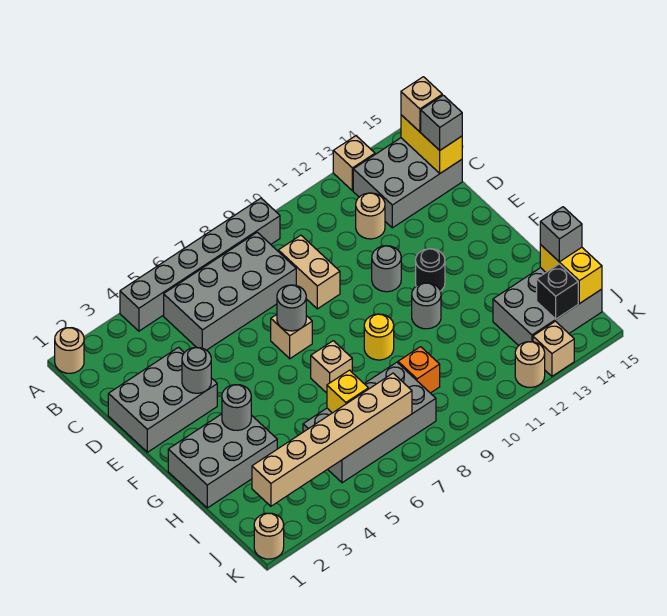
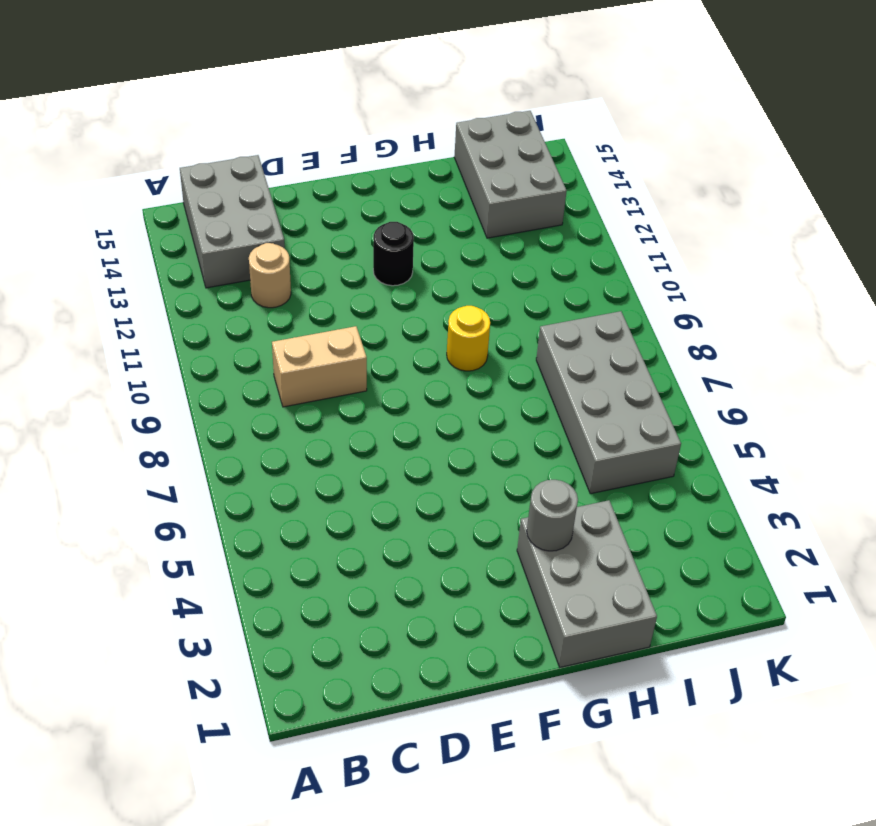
none -> tan 1x1 round brick [55,328,84,373]
none -> grey 1x6 brick [120,198,280,331]
none -> tan 1x1 brick [333,136,375,191]
none -> grey 2x4 brick [164,232,296,350]

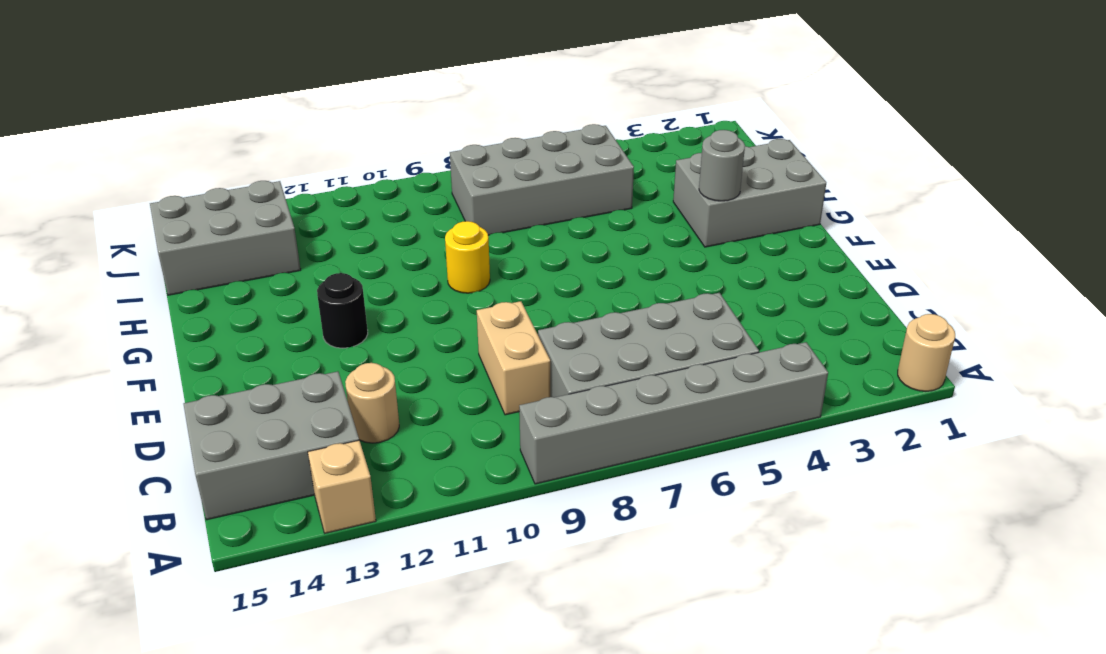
none -> grey 2x3 brick [108,348,217,452]
none -> tan 1x1 brick [271,314,312,359]
none -> grey 1x1 round brick [372,246,401,292]
none -> tan 1x1 brick [311,341,352,393]

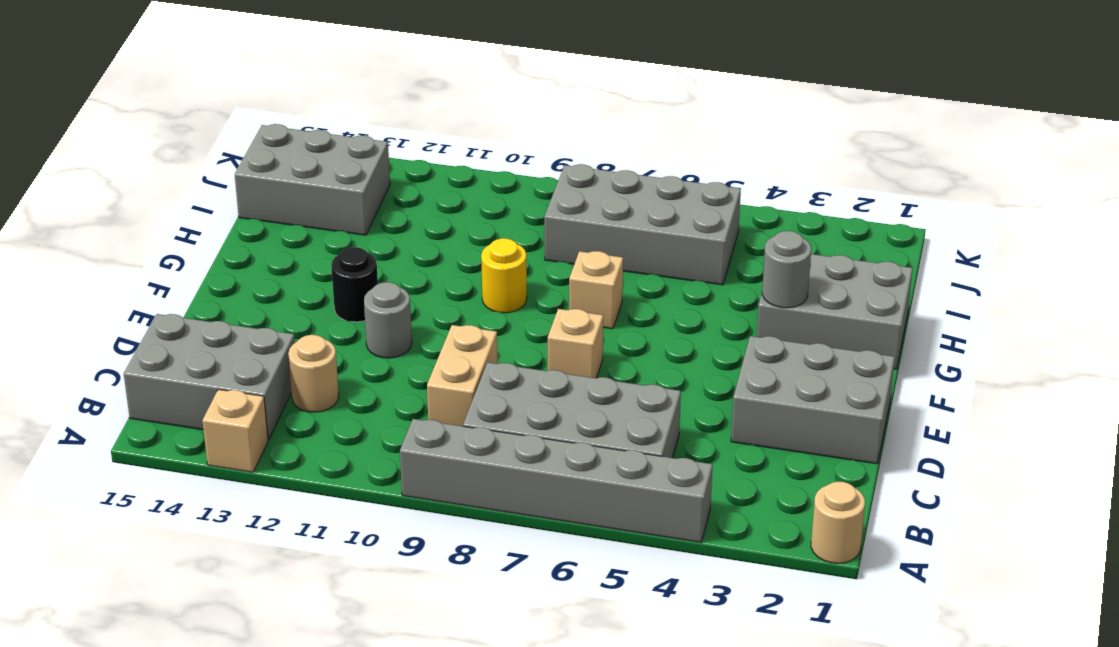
none -> grey 1x1 round brick [412,283,441,329]
none -> orange 1x1 brick [398,347,440,393]
none -> tan 1x1 round brick [254,513,284,559]
none -> tan 1x1 round brick [515,342,545,387]

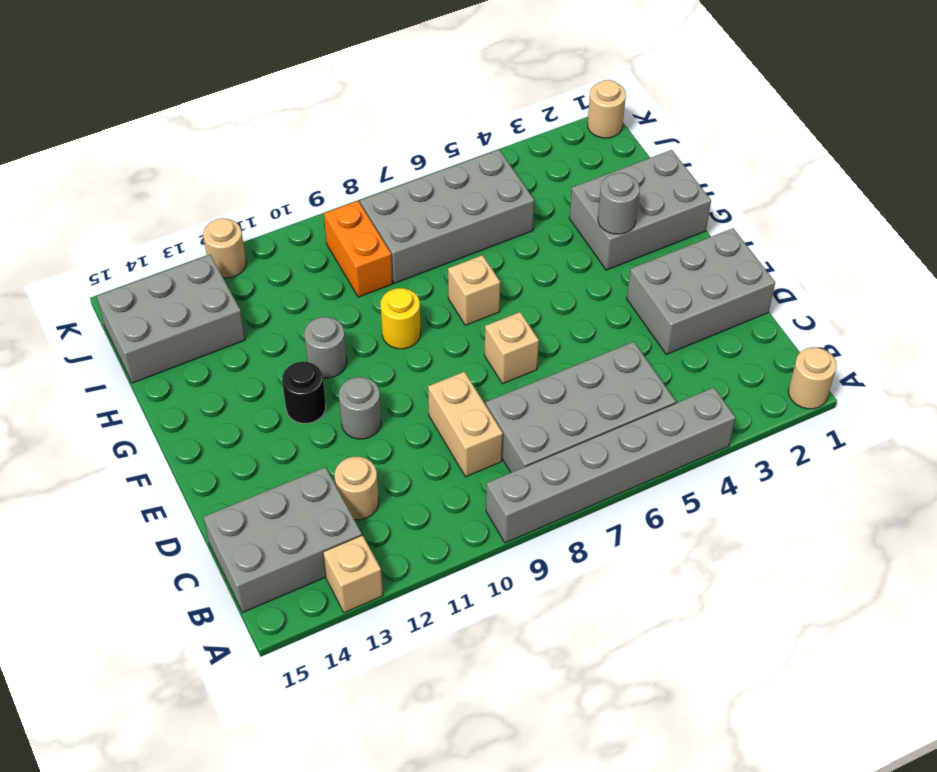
orange 1x2 brick [324,201,393,297] -> orange 1x1 brick [398,347,440,393]
none -> tan 1x1 brick [533,321,574,376]
none -> yellow 1x2 brick [401,115,462,173]
none -> grey 1x1 round brick [182,347,211,393]
none -> grey 1x1 round brick [277,285,306,331]

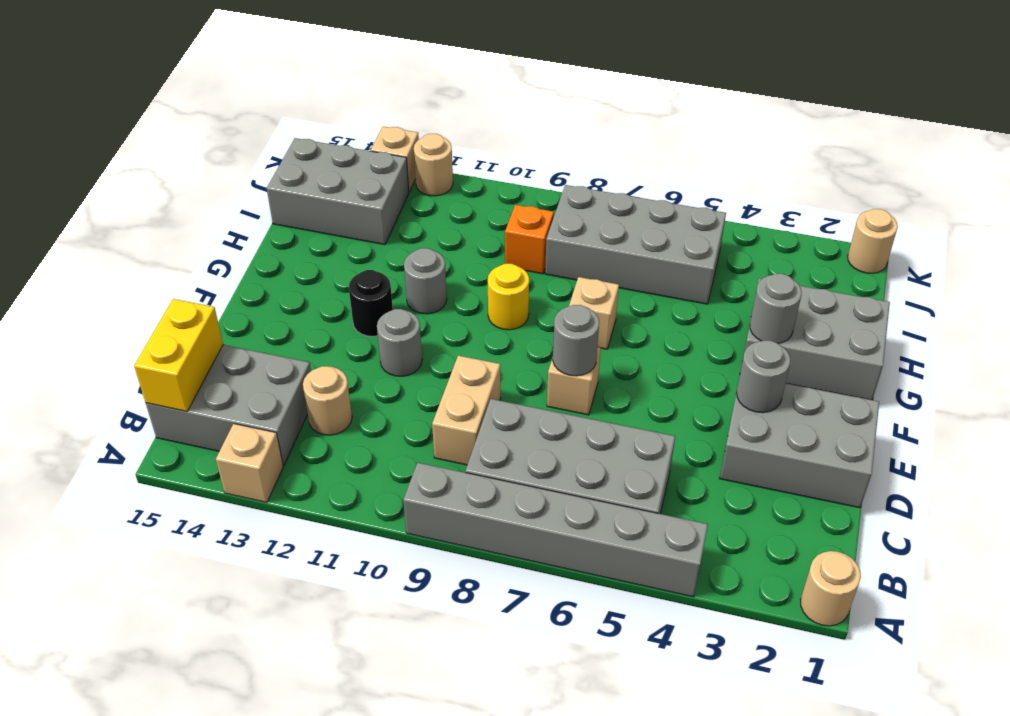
none -> yellow 1x1 brick [327,370,368,413]
none -> yellow 1x2 brick [540,245,602,303]
none -> tan 1x6 brick [252,373,412,506]
none -> black 1x1 brick [537,264,578,319]

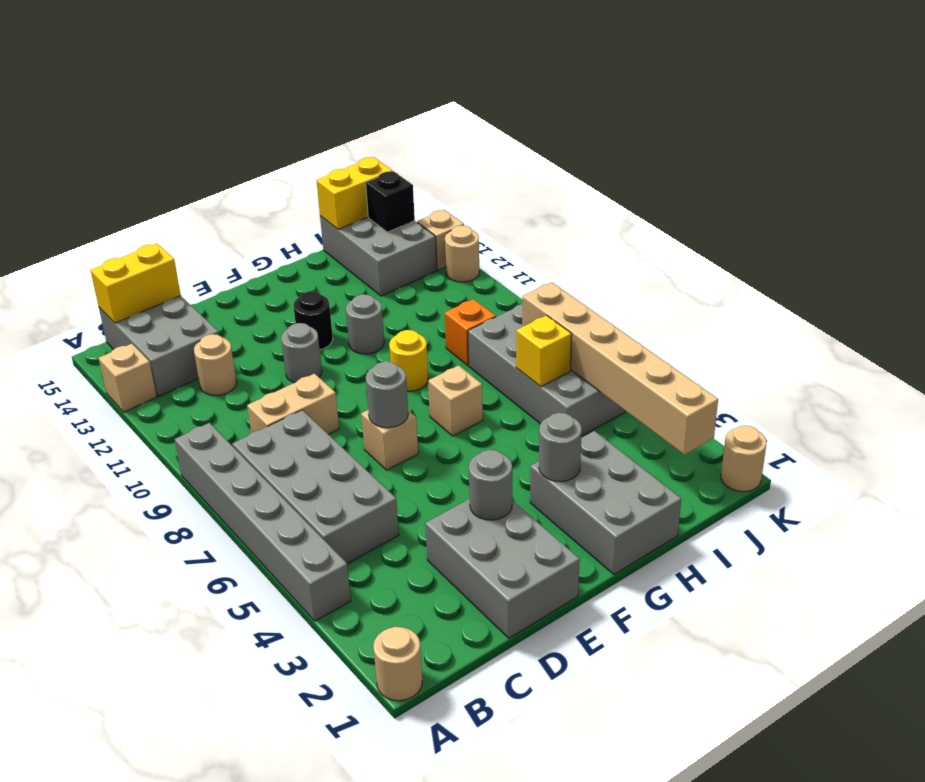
none -> tan 1x1 brick [401,77,442,132]
none -> grey 1x1 brick [421,95,462,150]
none -> grey 1x1 brick [540,207,582,262]

